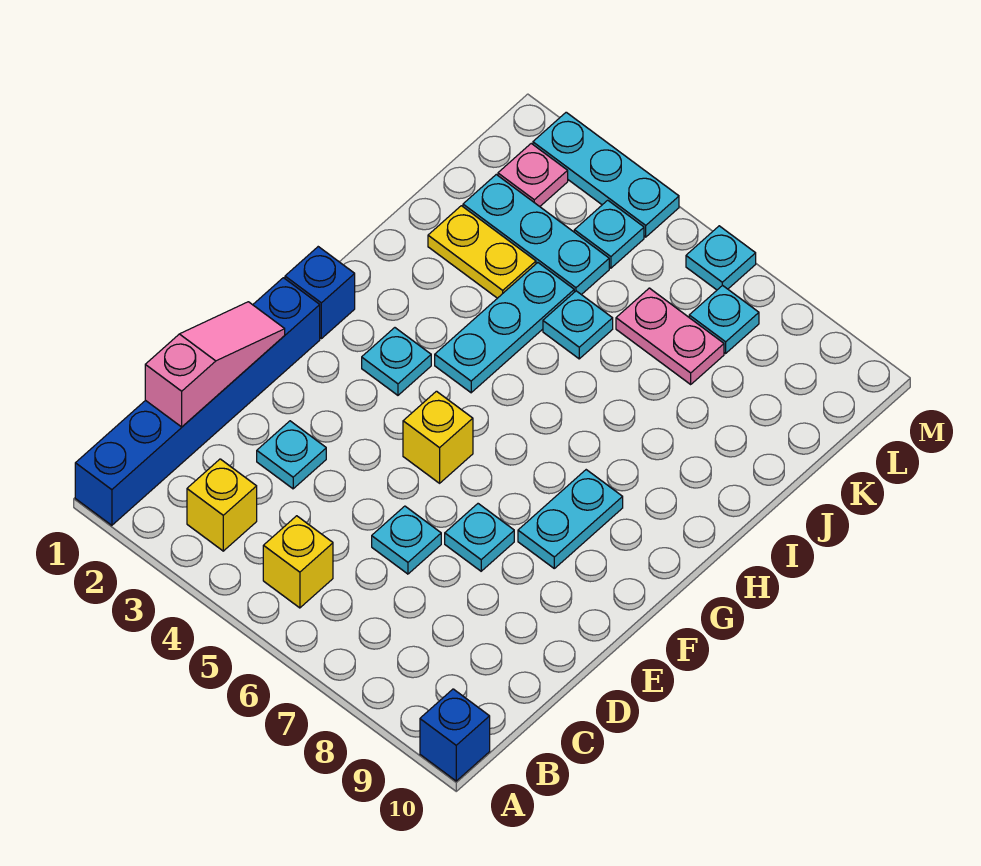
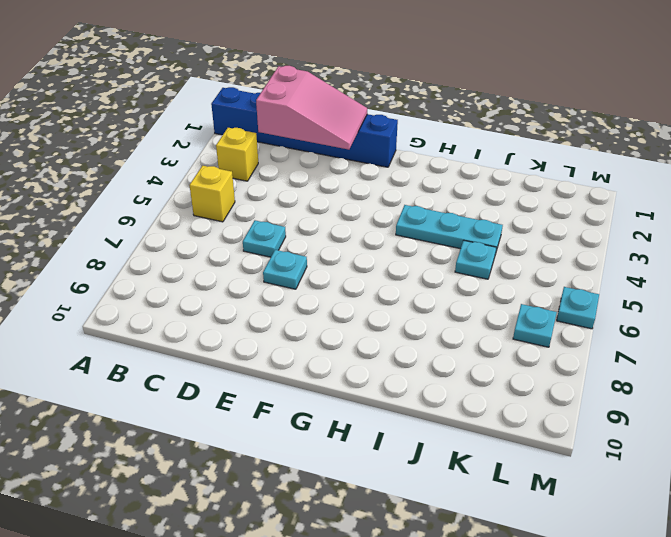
pink 2x3 slope [256,66,367,150] -> pink 1x3 slope [145,302,285,427]
none -> blue 1x1 brick [420,689,490,781]
none -> cyan 1x1 plate [257,421,326,489]
none -> yellow 1x1 brick [403,391,473,483]

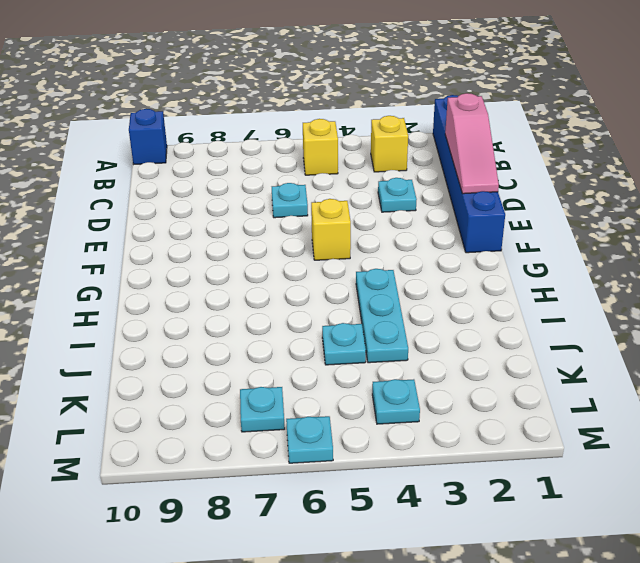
none -> cyan 1x1 plate [445,504,514,571]
none -> cyan 1x2 plate [518,470,623,568]
none -> blue 1x1 brick [285,247,355,339]

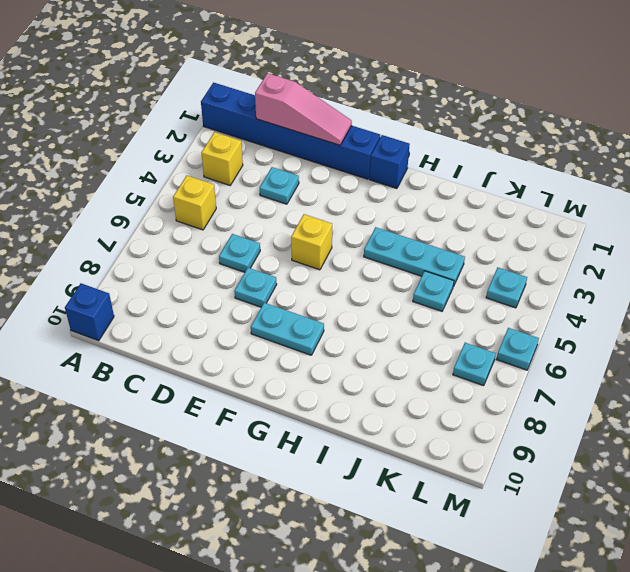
none -> cyan 1x1 plate [362,328,431,395]
none -> yellow 1x2 plate [428,206,536,298]
none -> cyan 1x3 plate [463,175,609,295]

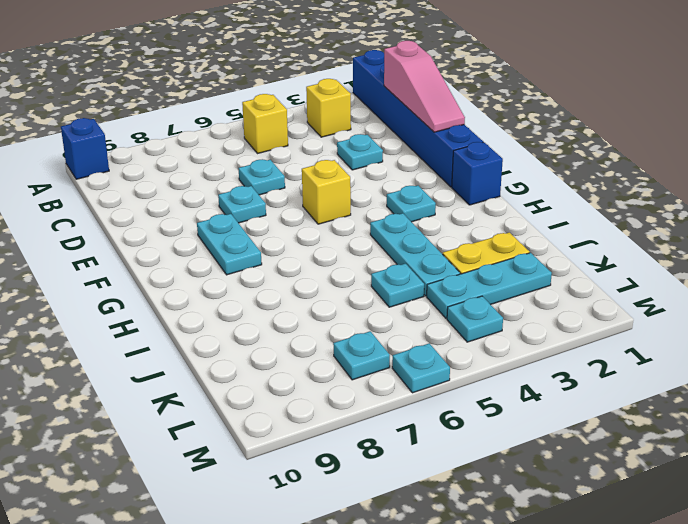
none -> pink 1x2 plate [616,288,724,384]
none -> pink 1x1 plate [498,144,568,206]
none -> cyan 1x3 plate [533,112,679,237]

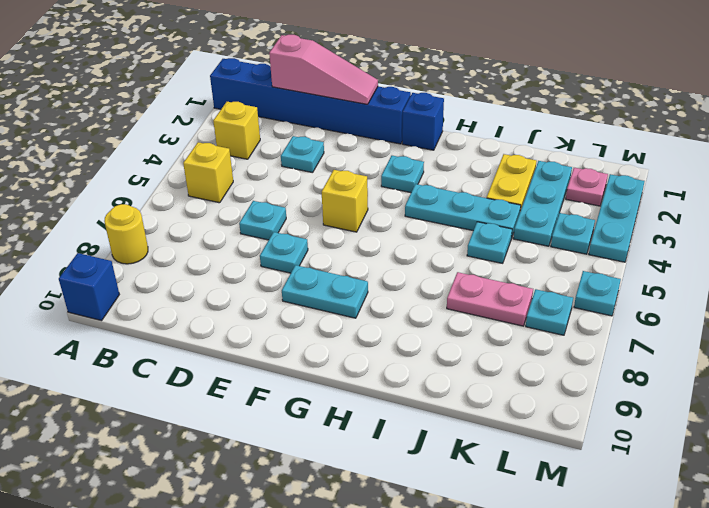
yellow 1x1 round brick [104,204,148,264] -> none
pink 1x2 plate [447,272,533,326] -> pink 1x2 plate turned to [616,288,724,384]

